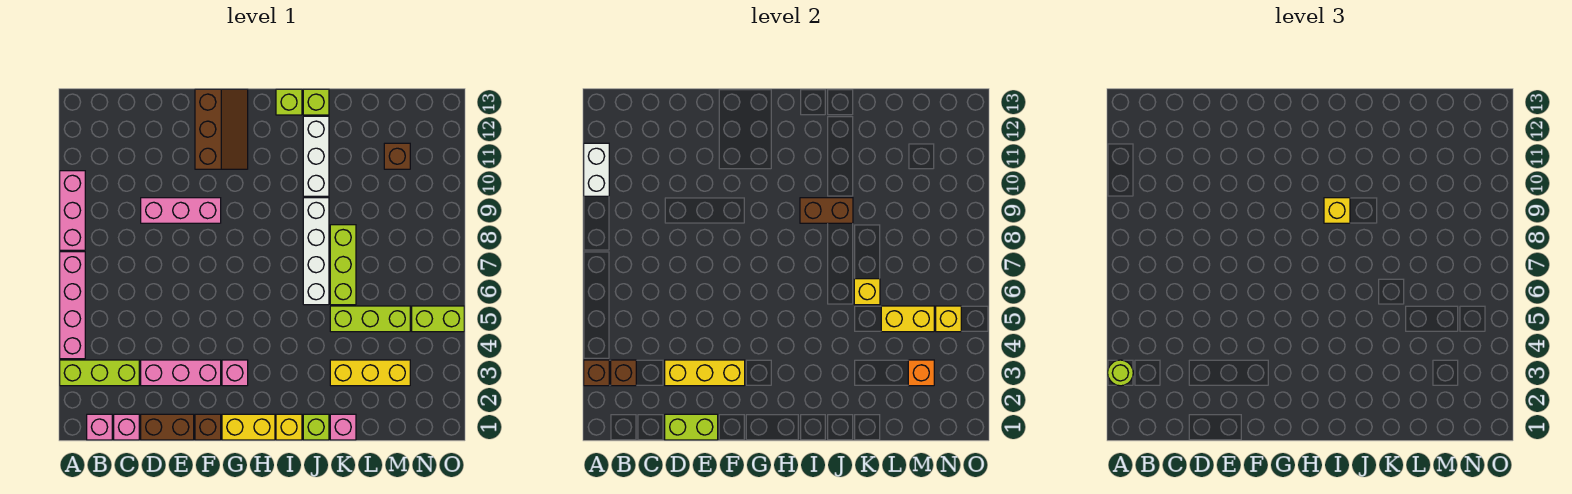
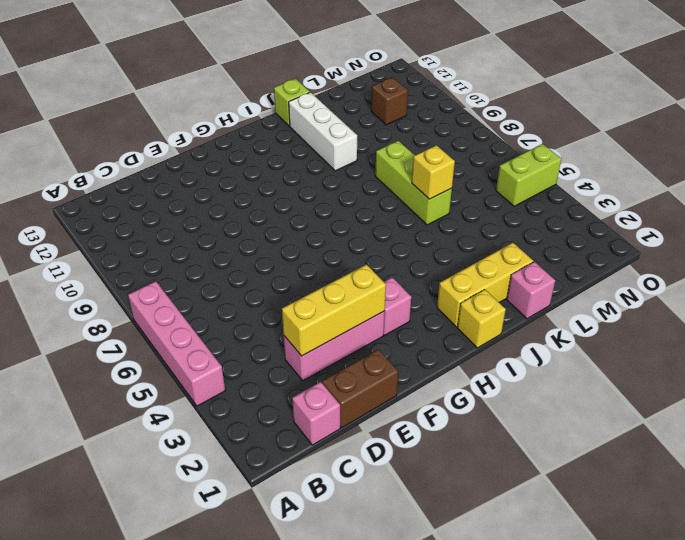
yellow 1x3 brick [437,243,533,327] -> yellow 1x3 brick moved to [330,360,410,386]
none -> lime 1x3 brick [60,360,139,386]
none -> pink 1x3 brick [60,171,85,250]
none -> pink 1x1 brick [87,414,112,440]
none -> pink 1x3 brick [141,198,221,223]

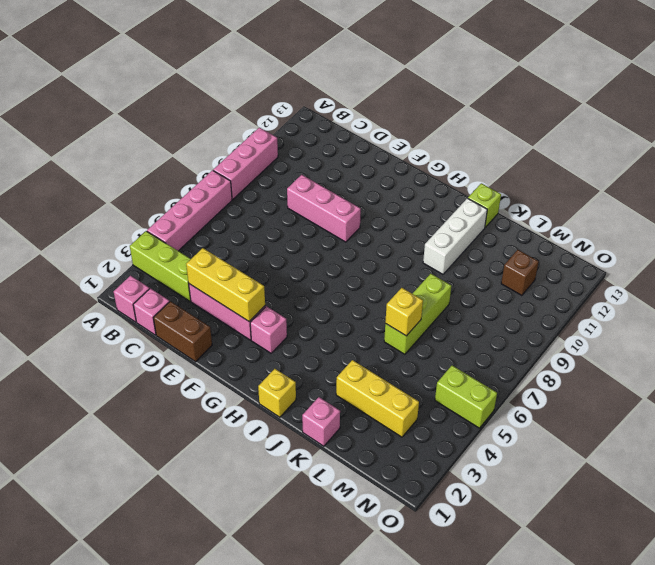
none -> brown 1x1 brick [195,414,221,440]
none -> brown 2x3 slope [195,89,248,169]
none -> yellow 1x2 brick [222,414,275,440]
none -> lime 1x1 brick [276,89,302,115]

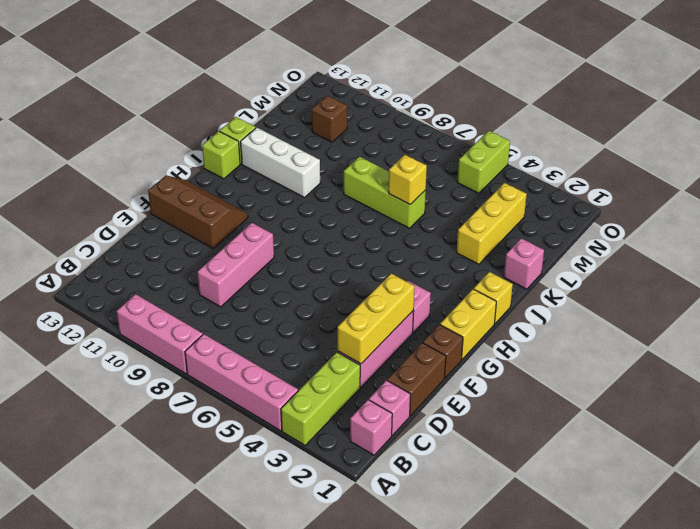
none -> lime 1x1 brick [303,414,329,440]
none -> white 1x4 brick [303,198,329,305]
none -> lime 1x3 brick [330,306,410,332]
none -> brown 1x1 brick [584,360,609,386]

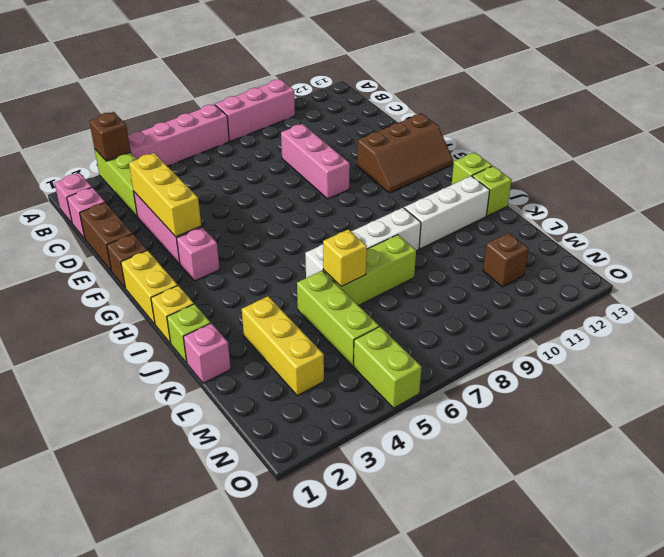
none -> white 1x2 brick [584,143,609,196]
none -> brown 1x1 brick [611,360,636,386]
none -> lime 1x2 brick [665,414,718,440]
none -> brown 1x2 brick [800,198,853,223]

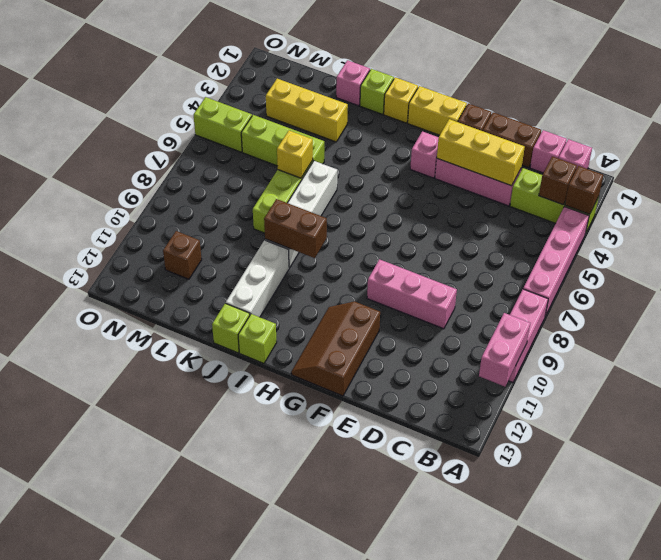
pink 1x2 brick [479,313,530,387] -> white 1x2 brick [584,143,609,196]
none -> lime 1x2 brick [665,414,718,440]
none -> yellow 1x2 brick [881,306,934,332]
none -> orange 1x1 brick [908,360,934,386]
none -> yellow 1x1 brick [936,306,961,332]

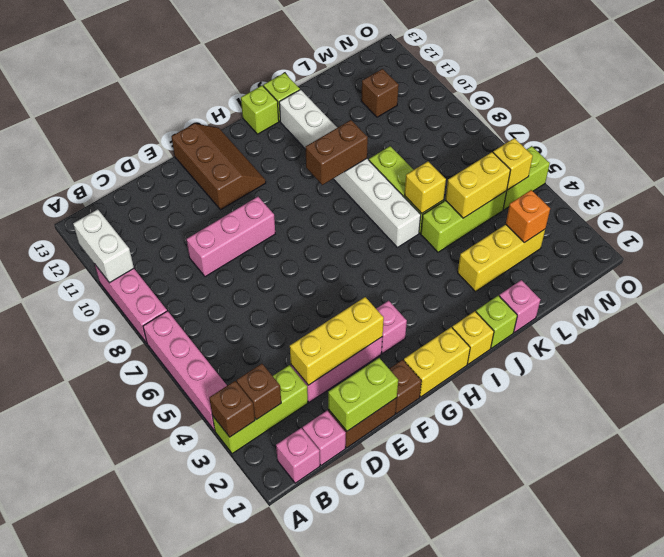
none -> lime 1x1 round brick [1108,360,1133,386]
none -> yellow 1x1 brick [1324,198,1350,223]

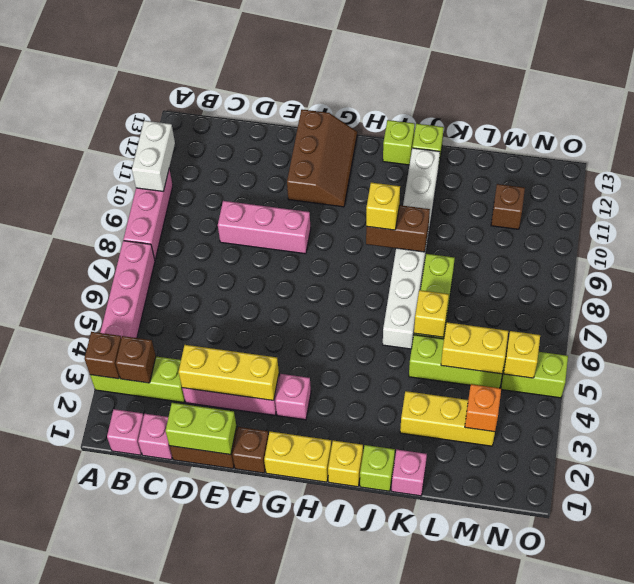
none -> lime 1x1 round brick [1108,360,1133,386]

